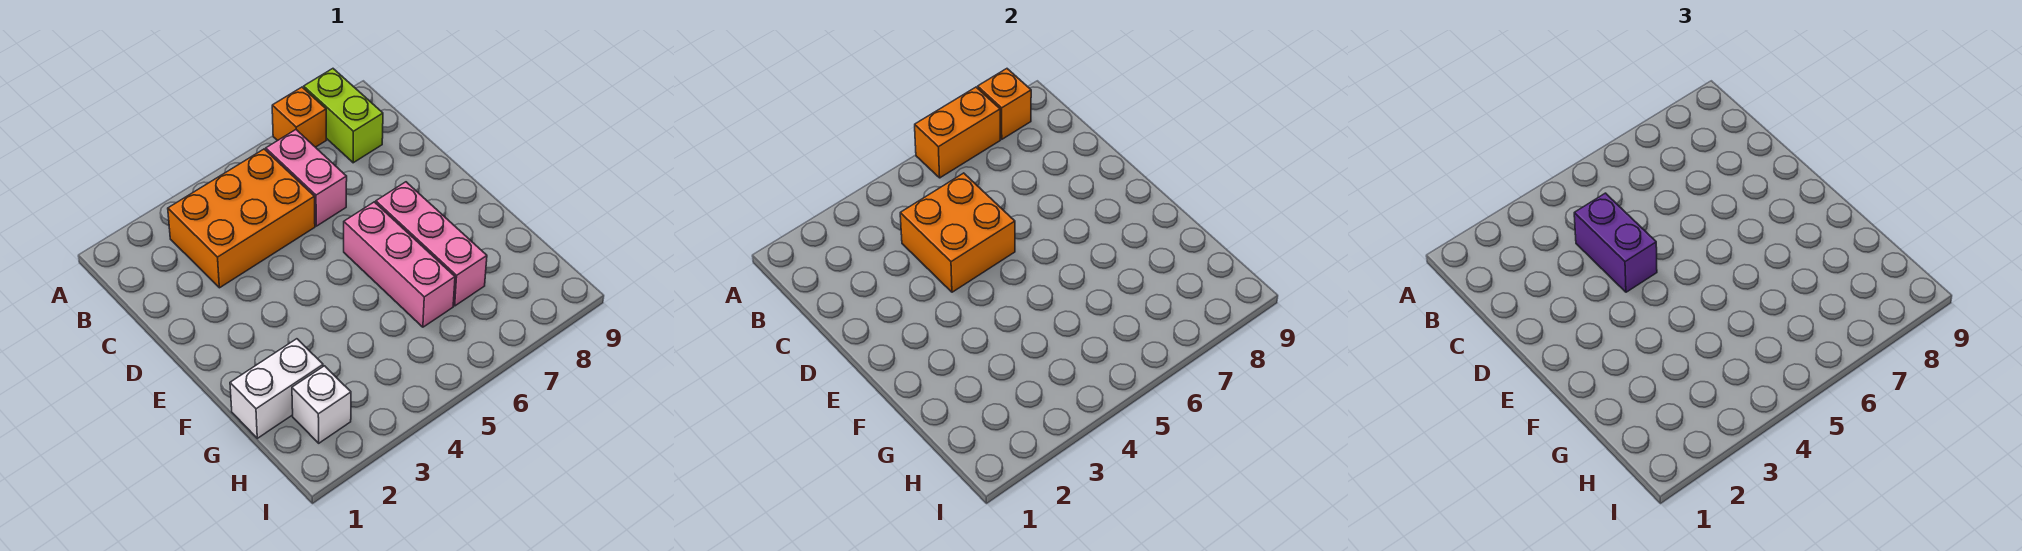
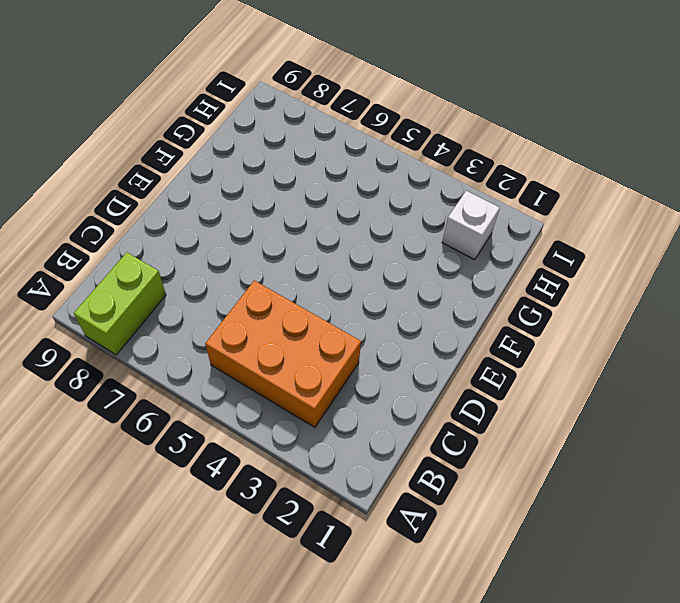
none -> orange 1x1 brick [272,87,326,147]
none -> pink 1x2 brick [266,130,347,226]
none -> pink 1x3 brick [344,202,455,327]

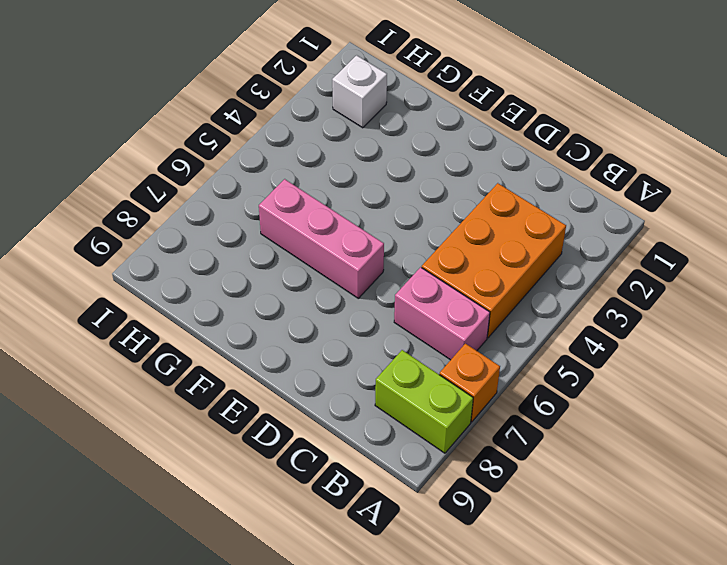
none -> pink 1x3 brick [376,182,487,306]
none -> white 1x2 brick [230,339,323,438]
none -> orange 1x2 brick [915,87,1000,178]

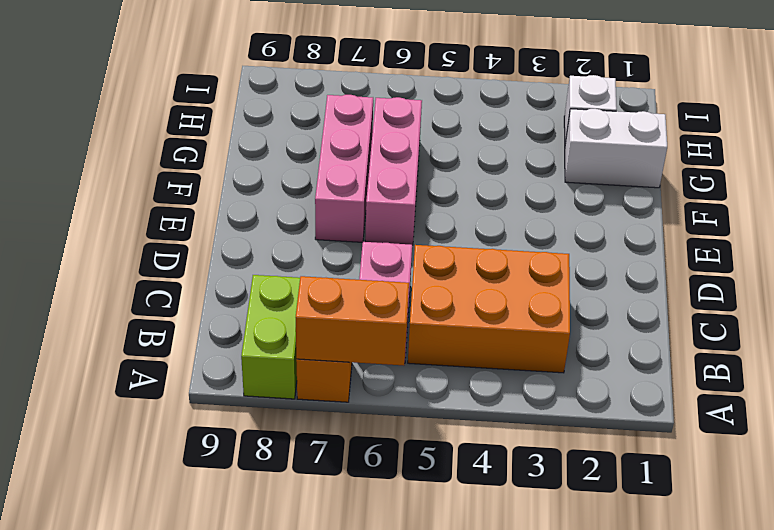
none -> orange 1x1 brick [978,69,1031,139]
none -> orange 2x2 brick [900,173,1015,292]
none -> purple 1x2 brick [1574,193,1657,292]

